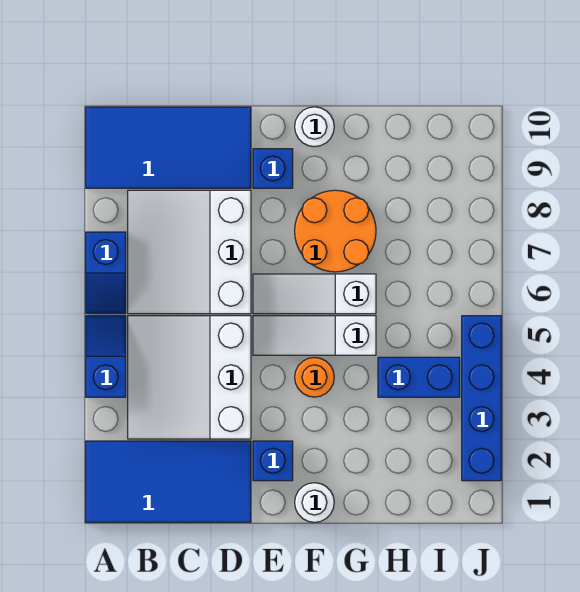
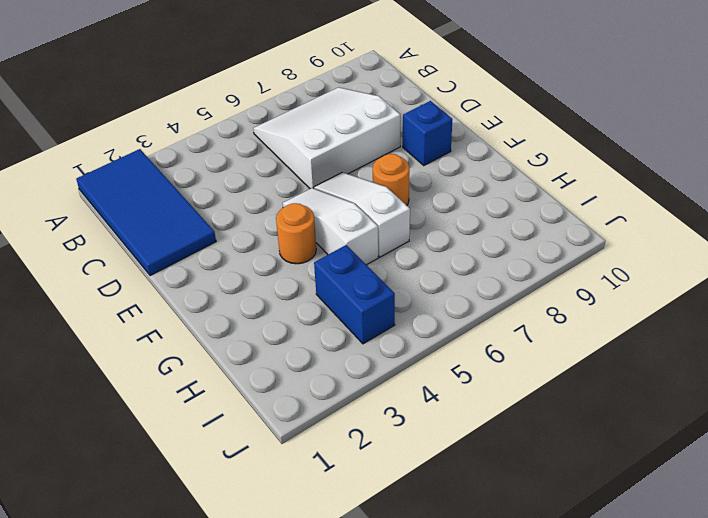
orange 1x1 round brick [373,154,409,205] -> orange 2x2 round brick [295,190,376,272]
none -> blue 1x2 slope [86,316,126,397]
none -> blue 1x2 slope [86,232,126,314]
none -> blue 2x4 tile [86,107,251,188]

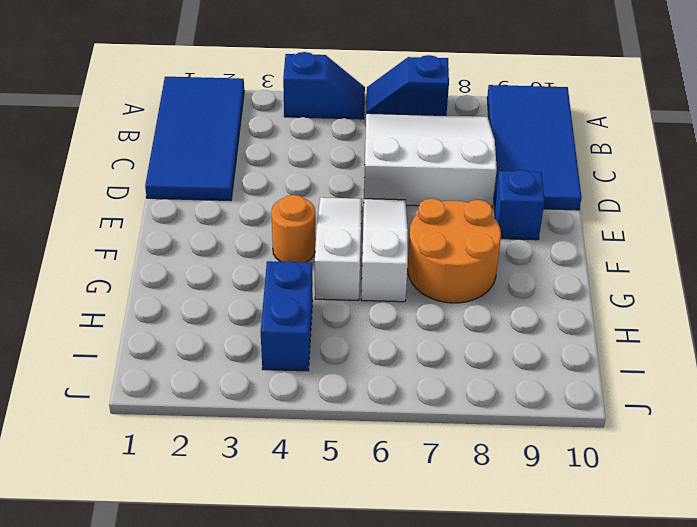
none -> white 3x3 slope [128,316,251,439]
none -> blue 1x1 brick [253,441,293,481]
none -> white 1x1 round brick [295,483,334,522]

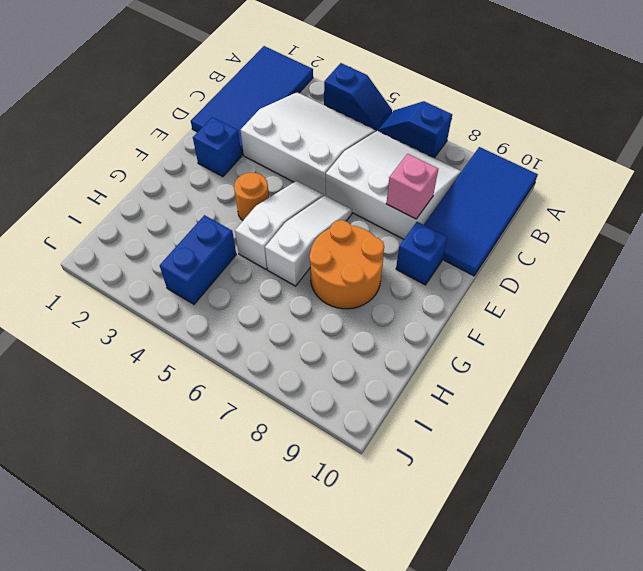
pink 1x1 brick [386,154,438,219] -> none
none -> white 1x1 round brick [295,483,334,522]
none -> white 1x1 round brick [295,107,334,147]
none -> blue 1x4 brick [462,316,501,481]

